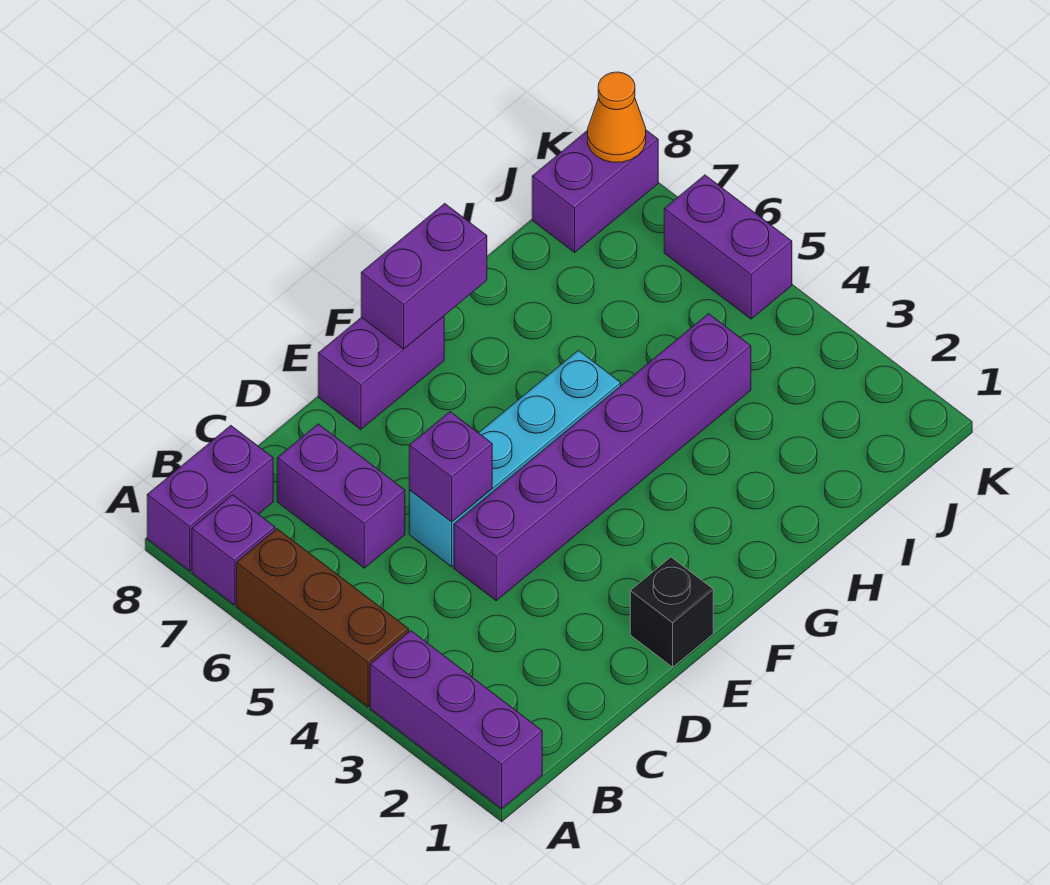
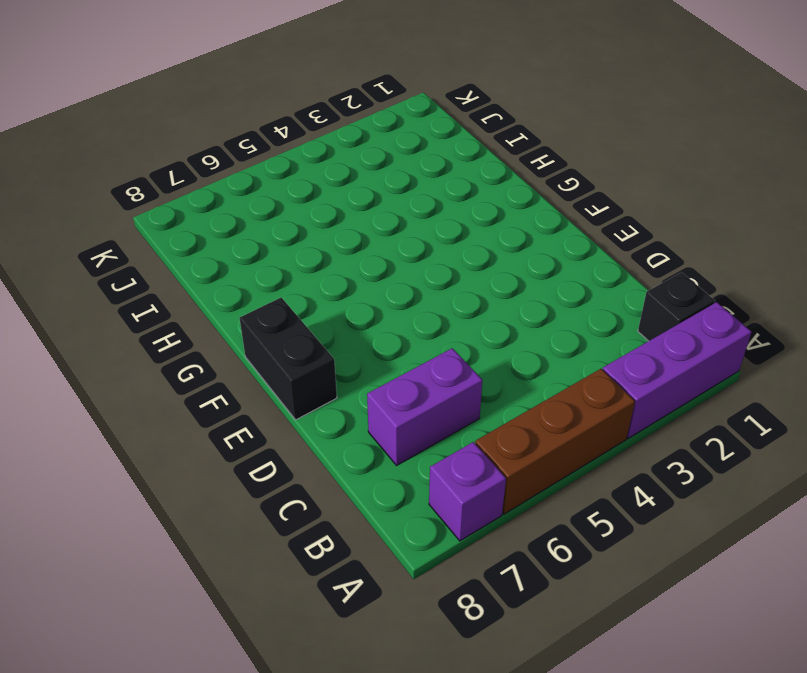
black 1x1 brick [638,272,715,341] -> black 1x1 brick moved to [630,557,713,667]
black 1x2 brick [240,297,337,420] -> purple 1x2 brick [318,316,444,429]
none -> purple 1x2 brick [147,425,273,571]
none -> purple 1x6 brick [454,314,751,601]
none -> cyan 1x4 brick [409,350,621,567]

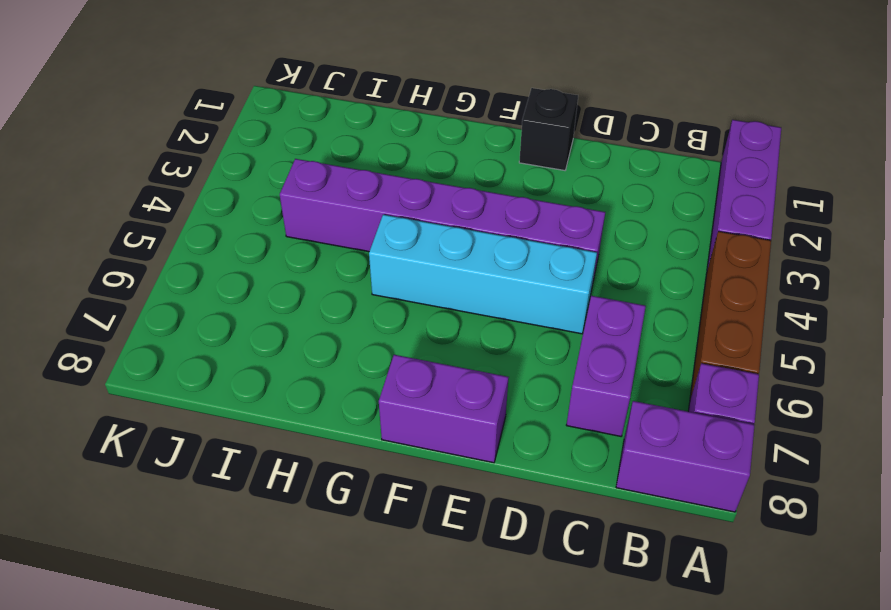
none -> purple 1x2 brick [532,130,658,252]
none -> purple 1x2 brick [664,175,792,319]
none -> purple 1x1 brick [409,412,492,522]

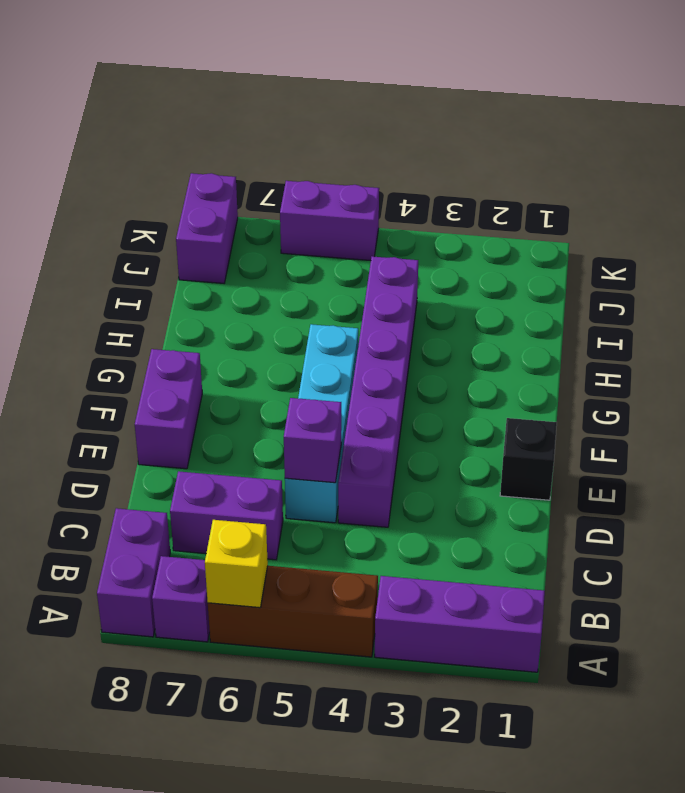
yellow 1x1 brick [205,520,268,608] -> none
none -> purple 1x2 brick [361,203,487,349]
none -> orange 1x1 cone [588,72,646,162]

